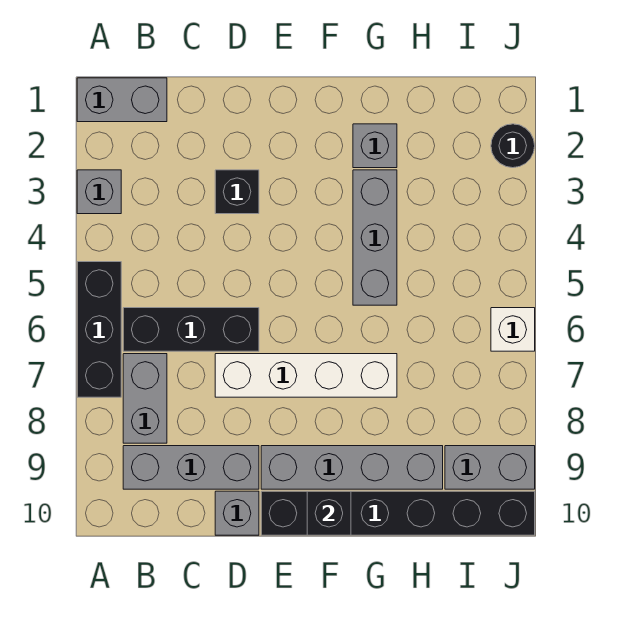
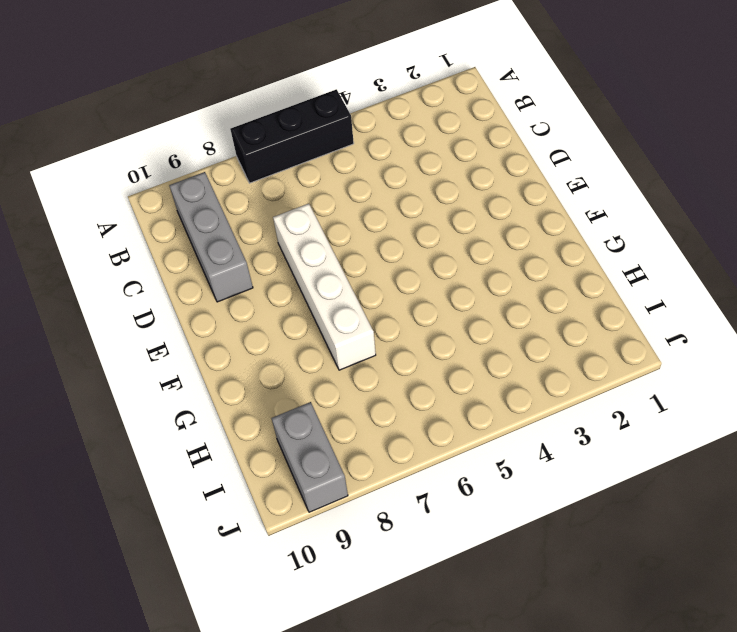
none -> grey 1x2 brick [77,78,167,122]
none -> grey 1x1 brick [77,170,121,214]
none -> black 1x3 brick [123,308,259,351]

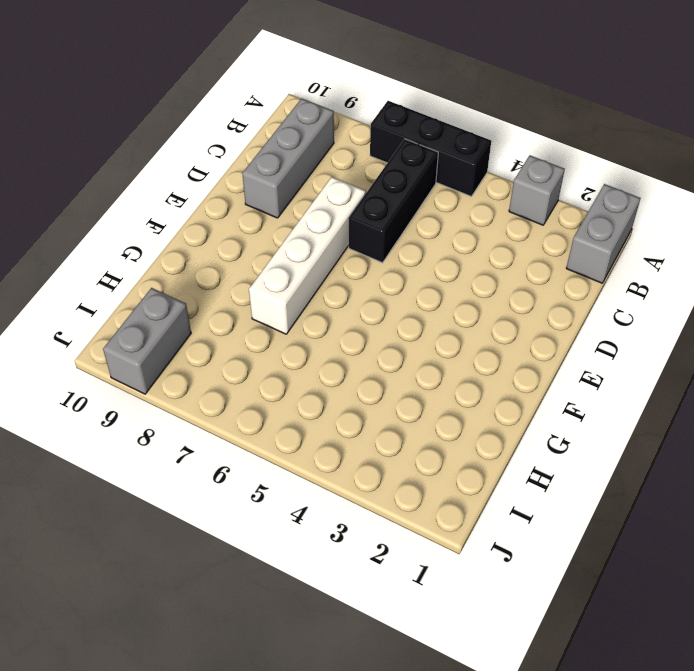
none -> grey 1x2 brick [123,354,167,443]
none -> black 1x1 brick [215,170,259,214]
none -> grey 1x1 brick [215,491,259,535]

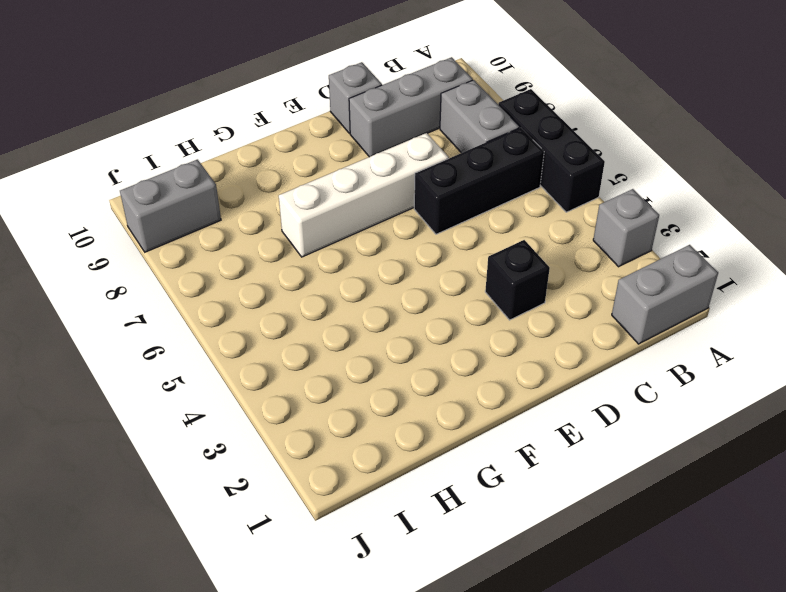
none -> grey 1x4 brick [261,446,443,489]
none -> black 1x6 brick [261,491,535,535]
none -> grey 1x1 brick [353,124,397,168]

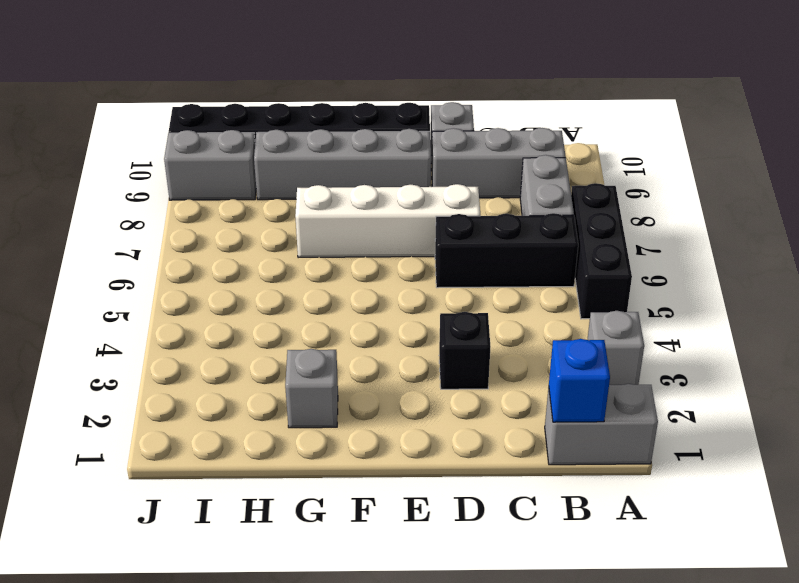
blue 1x1 brick [549,339,610,422] -> none
none -> grey 1x3 brick [353,170,397,305]
none -> black 1x1 round brick [491,124,535,168]
none -> white 1x1 brick [491,308,535,351]

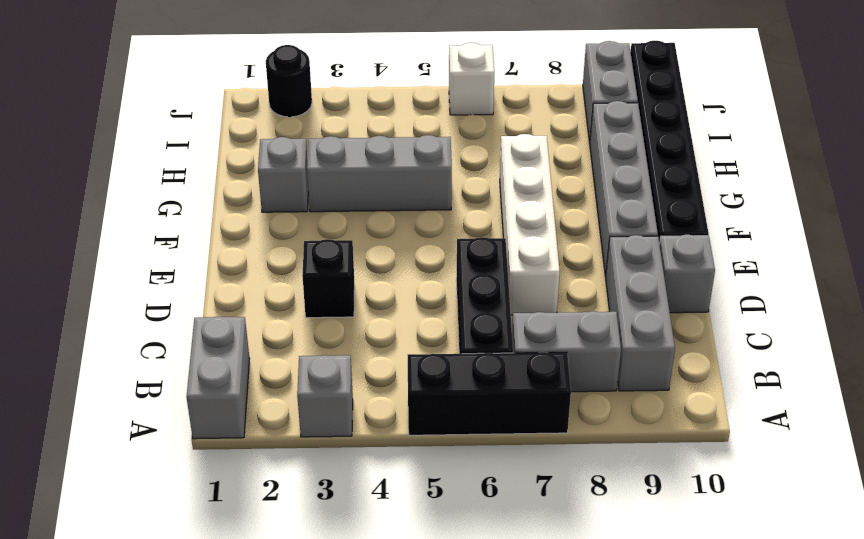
none -> black 1x1 brick [307,491,351,535]

